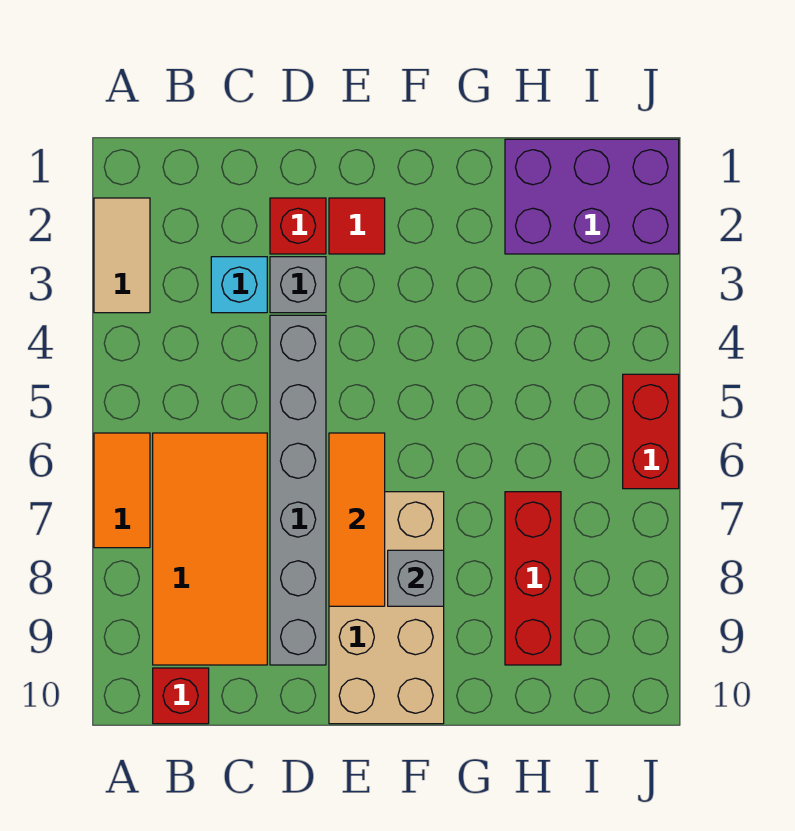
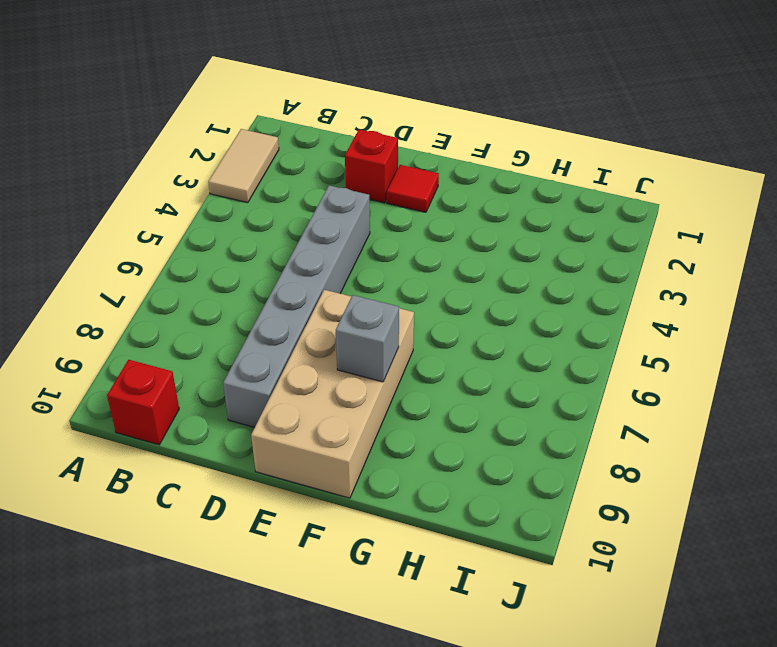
none -> orange 1x2 tile [94,433,150,548]
none -> orange 2x4 tile [153,433,267,665]
none -> cyan 1x1 brick [211,257,267,313]

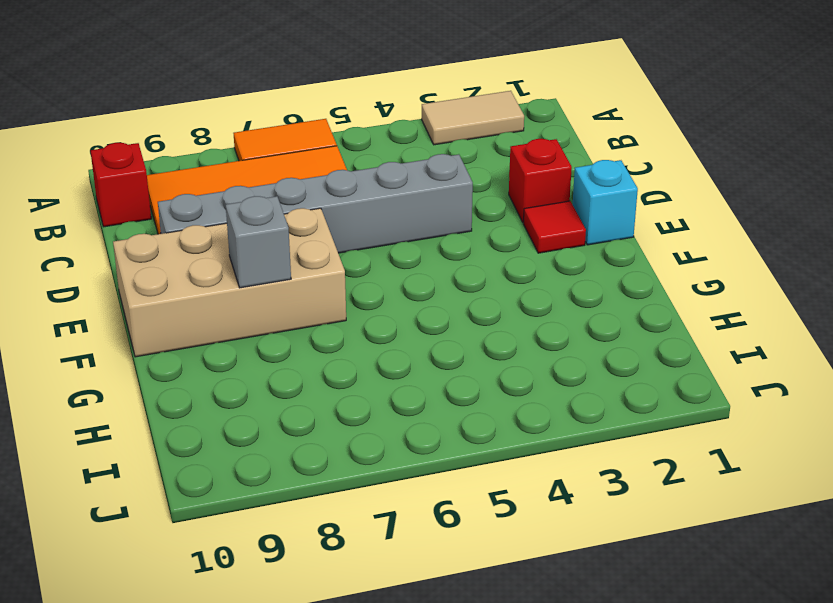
cyan 1x1 brick [573,160,638,245] -> cyan 1x1 brick moved to [211,257,267,313]
none -> grey 1x1 brick [270,257,326,313]
none -> purple 2x3 brick [505,139,679,254]
none -> red 1x3 brick [505,492,561,665]

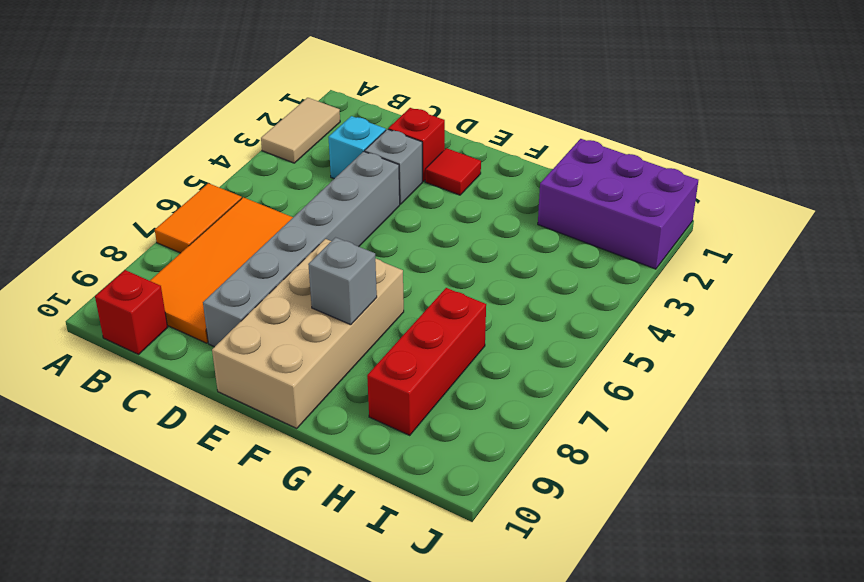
none -> red 1x2 brick [623,374,679,489]
none -> orange 1x3 tile [329,433,385,606]

